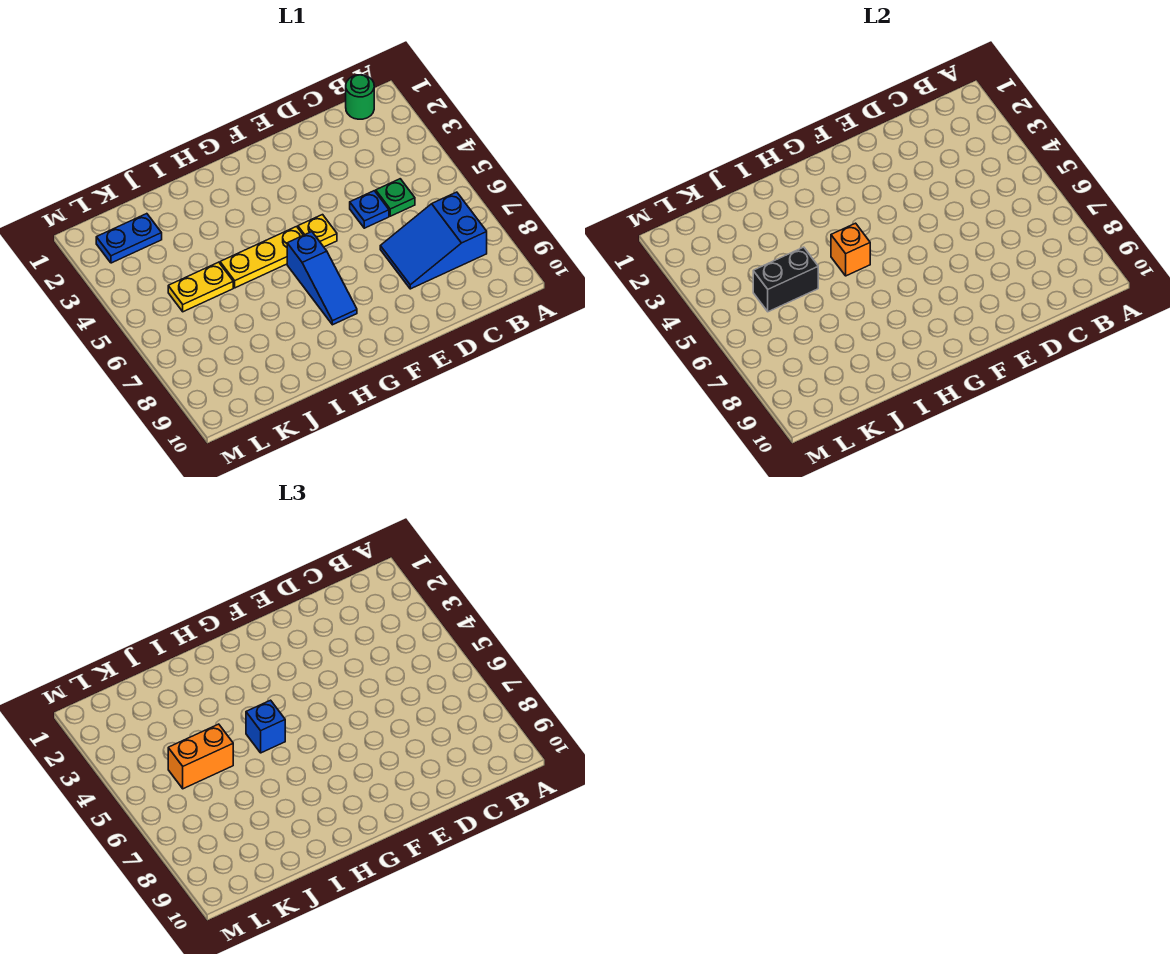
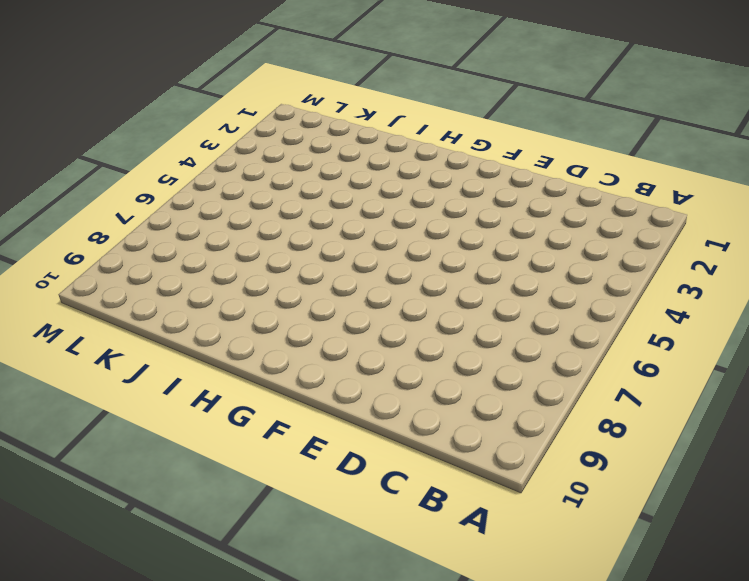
none -> green 1x1 round brick [346,75,374,119]
none -> blue 2x3 slope [380,192,487,289]
none -> green 1x1 plate [376,179,415,216]

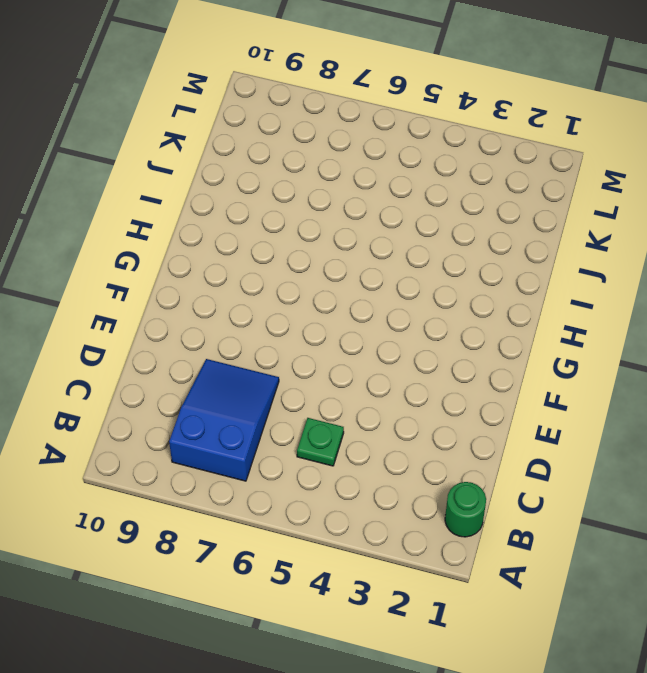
none -> blue 1x1 plate [350,191,389,228]
none -> yellow 1x1 plate [298,215,337,247]
none -> yellow 1x3 plate [220,227,303,288]

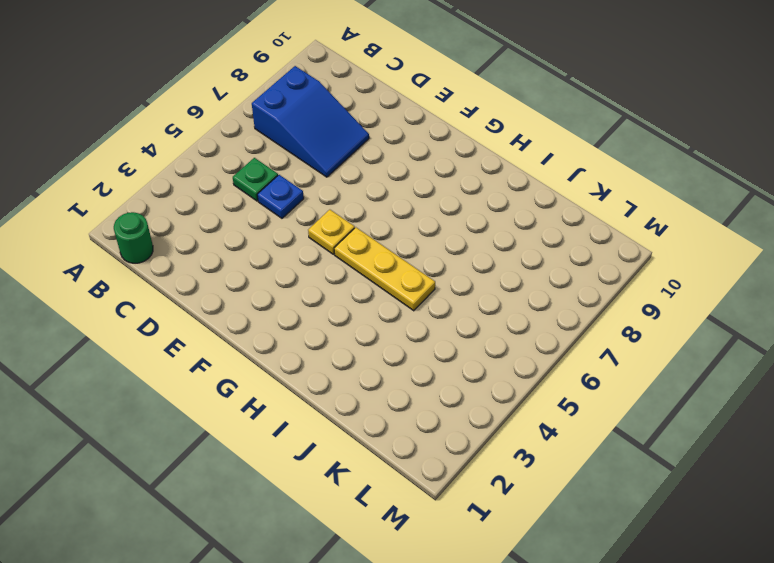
none -> blue 1x3 slope [287,232,357,325]
none -> yellow 1x2 plate [168,262,233,312]
none -> blue 1x2 plate [96,214,162,263]

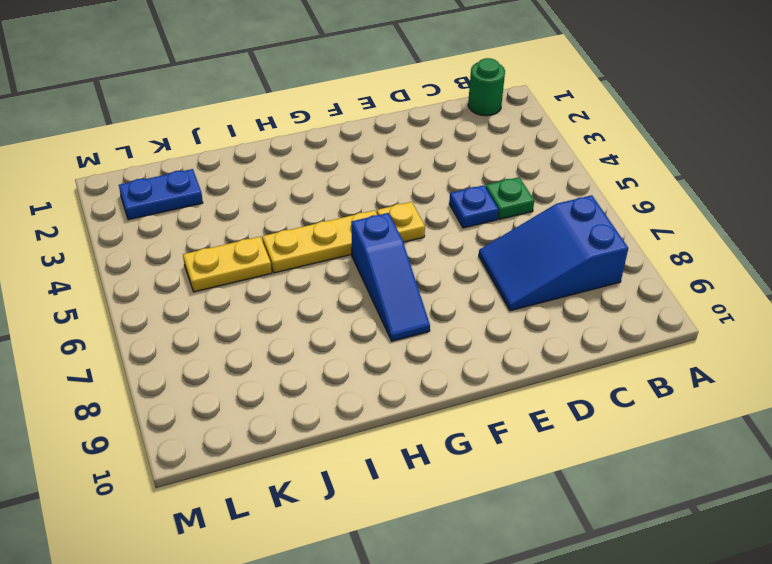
none -> orange 1x1 brick [831,223,870,276]
none -> black 1x2 brick [753,247,818,312]
none -> blue 1x1 brick [246,700,285,753]

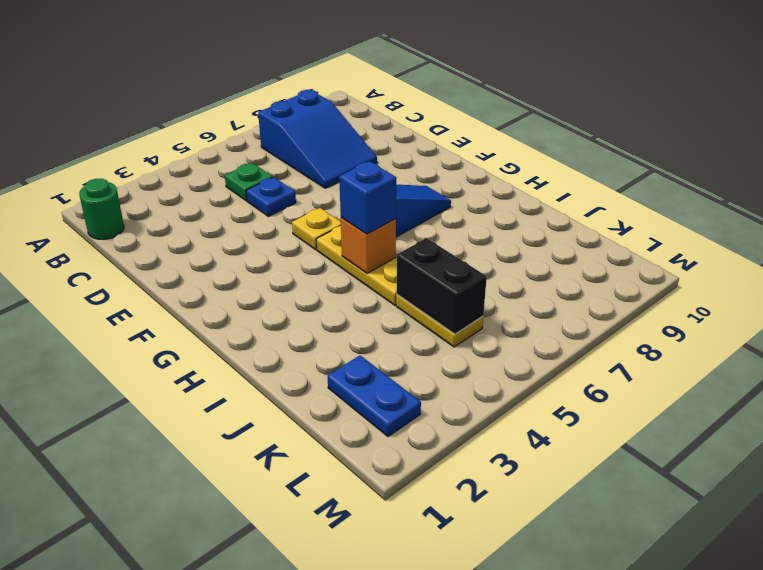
none -> orange 1x2 brick [168,724,233,789]

